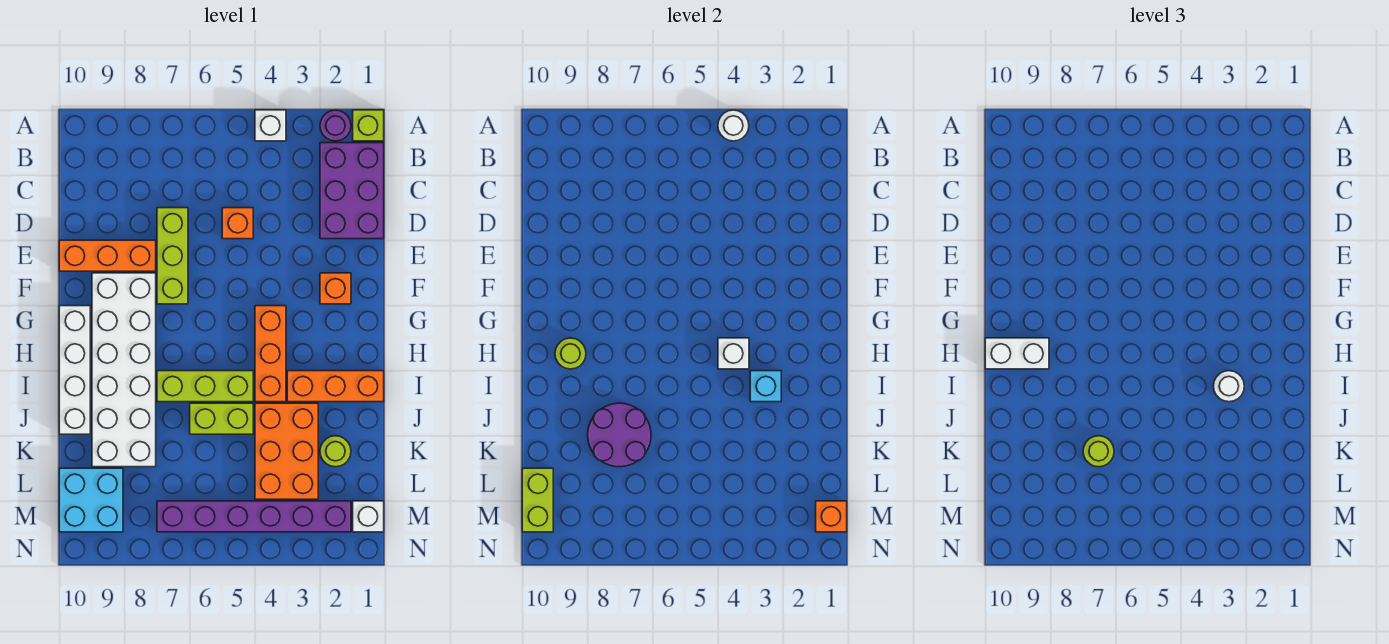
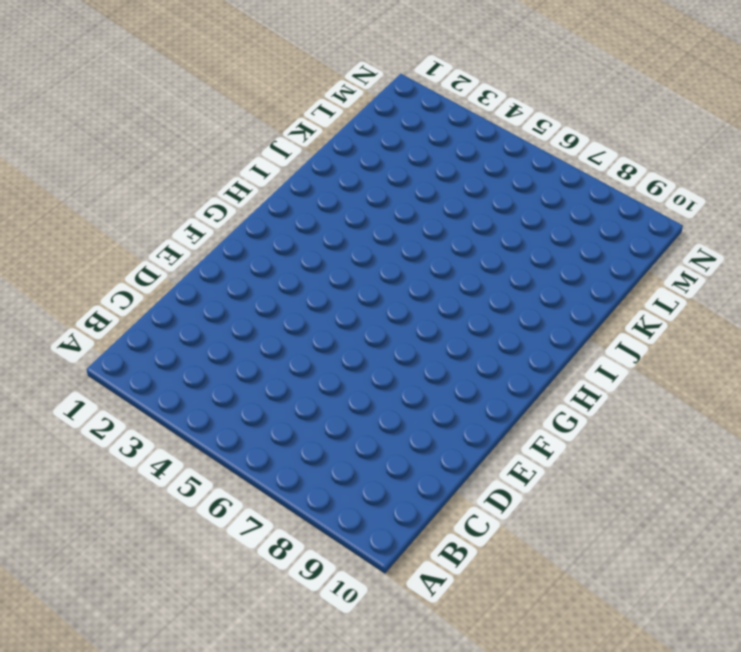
none -> lime 1x1 brick [353,110,384,141]
none -> purple 1x1 round brick [320,110,351,141]
none -> white 1x1 brick [255,110,286,141]

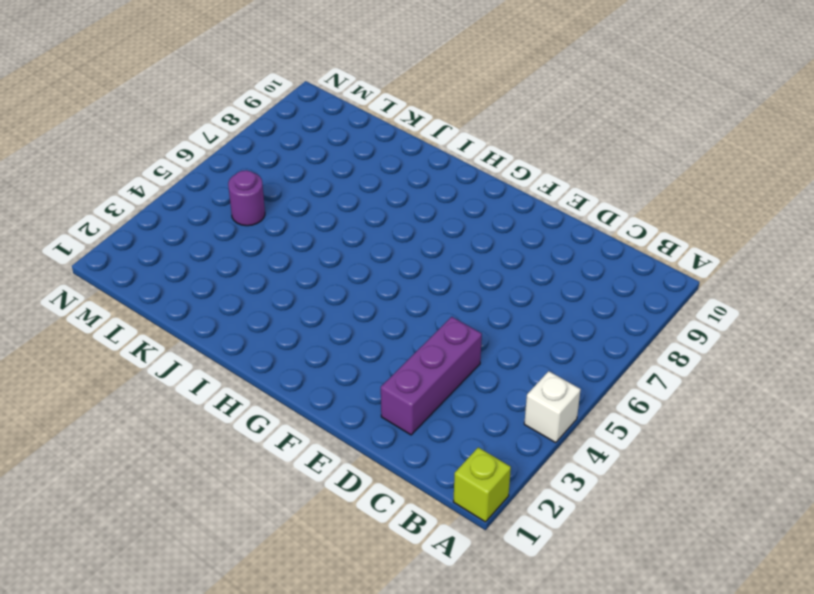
purple 1x3 brick [381,317,482,435] -> purple 2x3 brick [320,143,384,239]
purple 1x1 round brick [228,170,265,226] -> purple 1x1 round brick moved to [320,110,351,141]
none -> orange 1x1 brick [222,208,253,239]
none -> lime 1x3 brick [157,208,188,304]
none -> orange 1x3 brick [59,240,156,271]

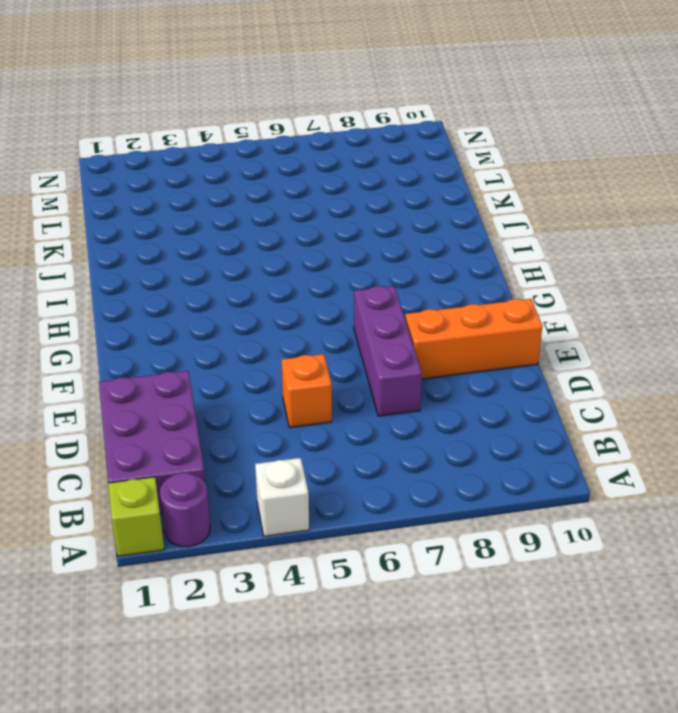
purple 1x3 brick [354,286,422,416] -> lime 1x3 brick [157,208,188,304]
none -> orange 1x1 brick [320,273,351,304]
none -> white 2x6 brick [92,273,156,467]
none -> orange 1x3 brick [255,306,286,402]

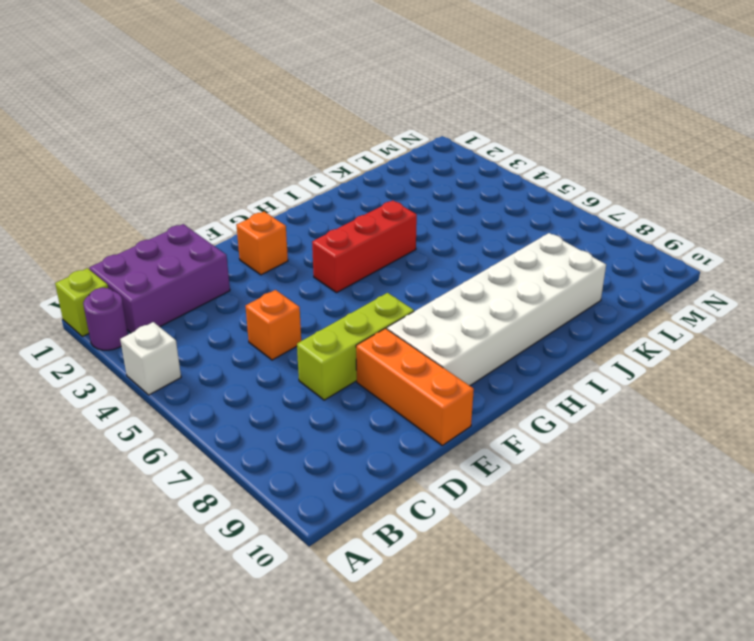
red 1x3 brick [312,201,417,293] -> orange 1x3 brick [255,306,286,402]
none -> white 1x4 brick [59,306,90,434]
none -> orange 1x3 brick [287,371,384,402]
none -> lime 1x3 brick [157,371,253,402]

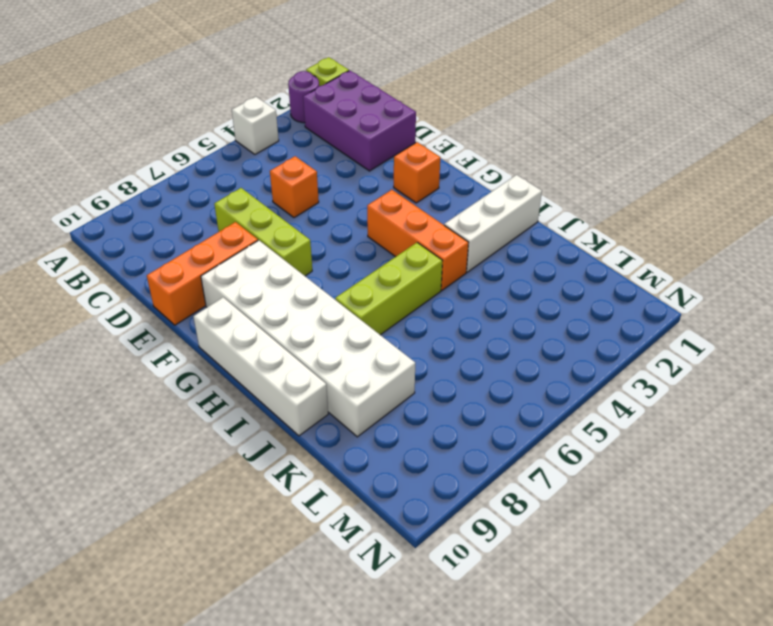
white 1x3 brick [444,175,542,272] -> orange 1x3 brick [287,371,384,402]
none -> orange 2x3 brick [255,403,318,499]
none -> lime 1x2 brick [190,403,253,434]
none -> lime 1x1 round brick [320,436,351,467]

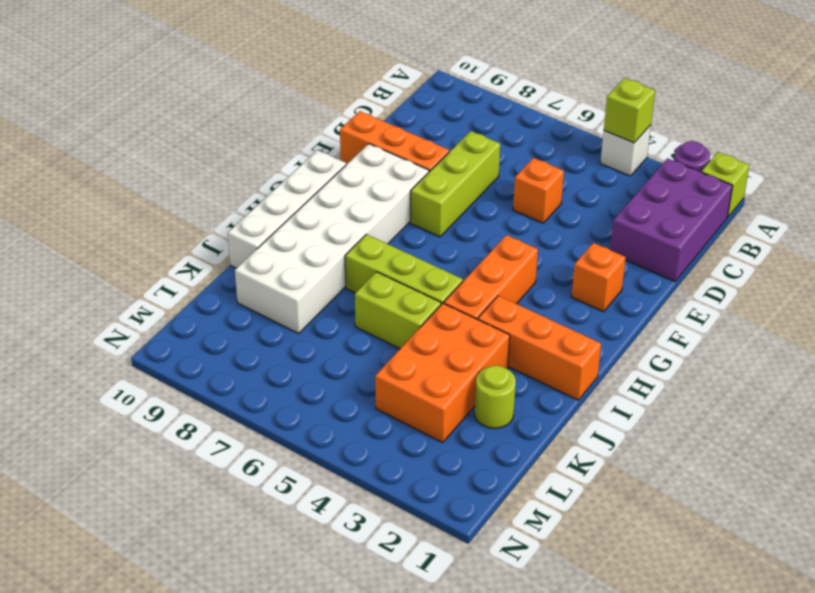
lime 1x1 brick [604,78,655,143] -> white 1x1 round brick [718,110,749,141]
none -> cyan 2x2 brick [59,468,123,532]
none -> white 1x1 brick [353,501,384,532]
none -> purple 1x6 brick [157,501,351,532]

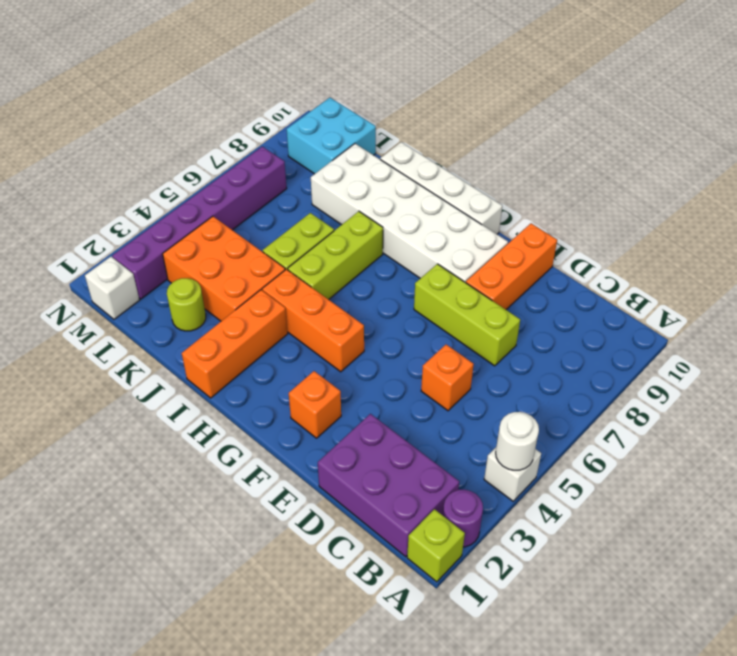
none -> white 1x1 brick [718,338,749,369]
none -> lime 1x1 round brick [555,338,586,369]
none -> cyan 1x1 brick [750,371,781,402]

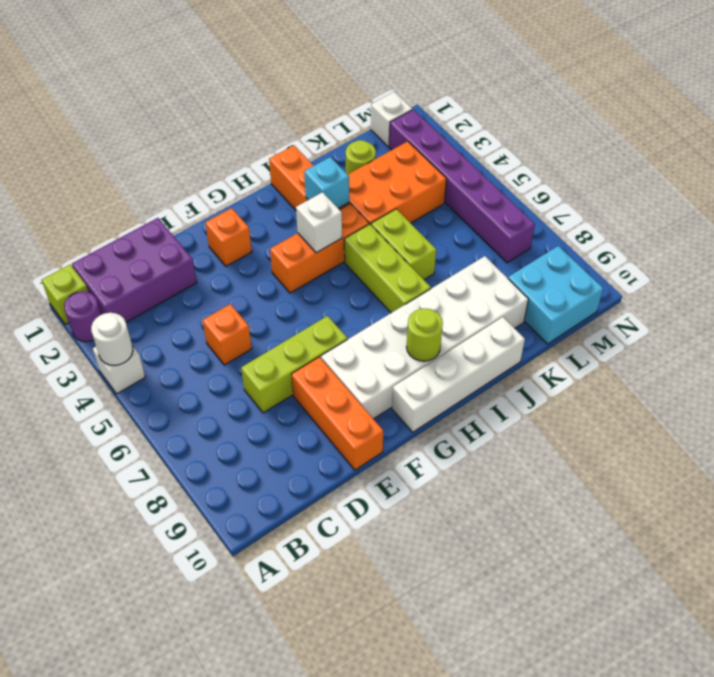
none -> purple 2x2 round brick [588,403,651,467]
none -> lime 1x2 brick [522,468,553,532]
none -> orange 1x1 brick [816,501,847,532]

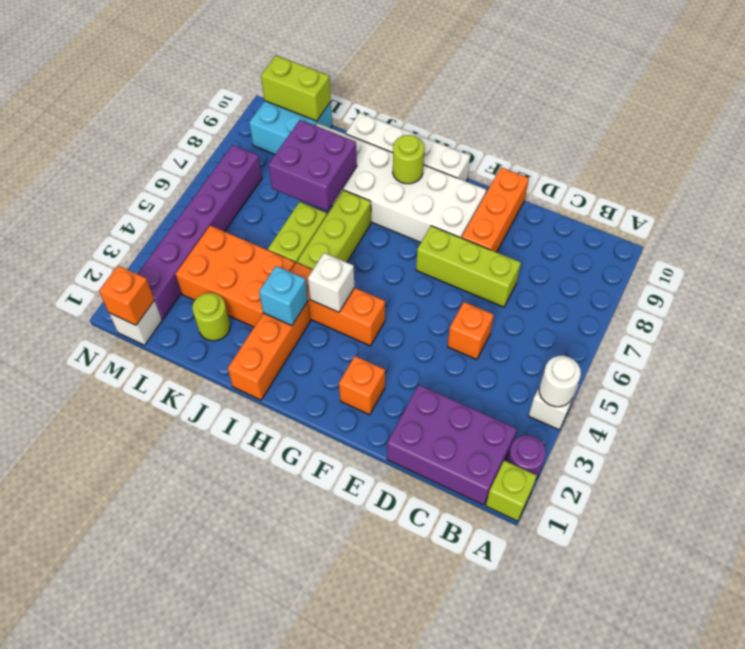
purple 2x2 brick [268,120,357,211] -> purple 2x2 round brick [588,403,651,467]
none -> white 1x2 brick [985,338,1049,369]
none -> white 1x1 round brick [1213,371,1244,402]
none -> lime 1x1 round brick [1083,436,1114,467]

